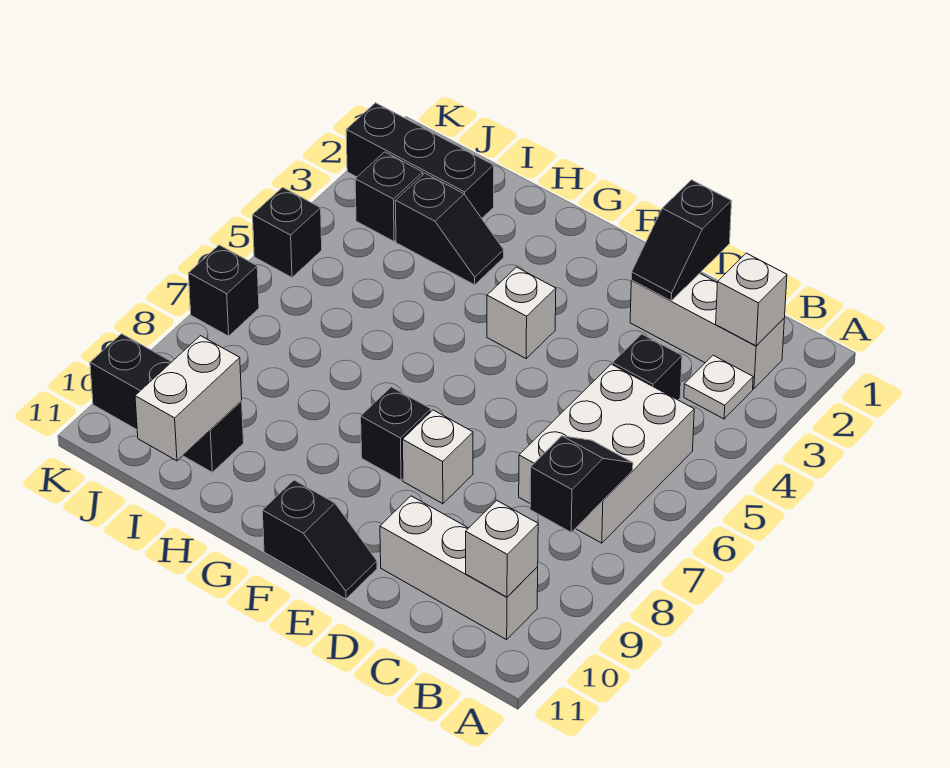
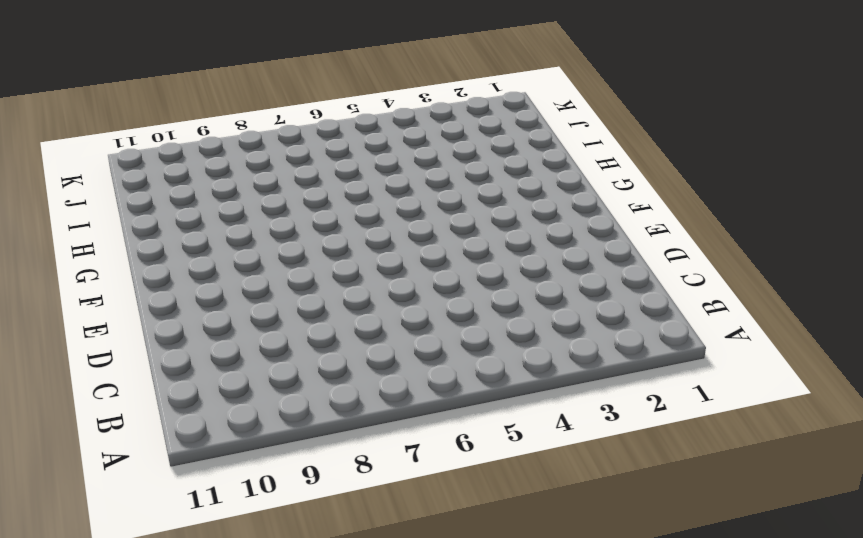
none -> white 1x3 brick [630,273,784,389]
none -> white 1x1 plate [684,355,753,419]
none -> white 2x3 brick [519,364,694,543]

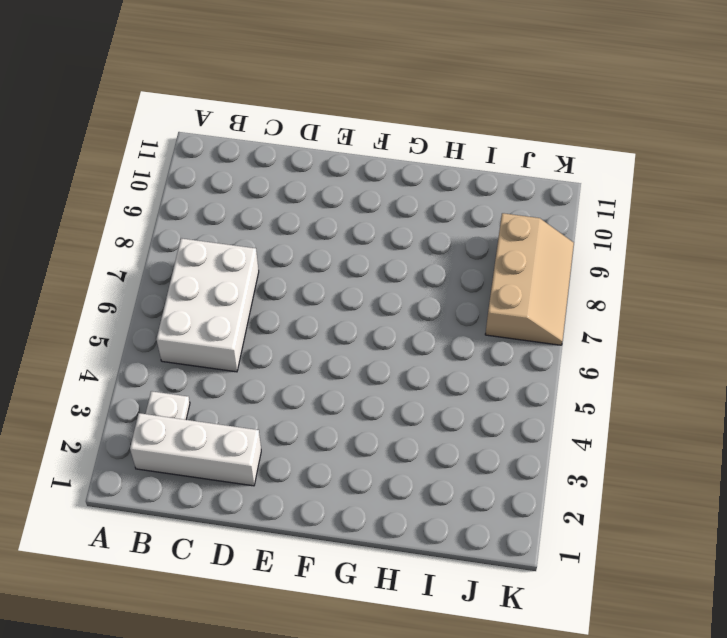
tan 2x3 slope [485,213,574,345] -> black 1x1 brick [188,245,259,336]
none -> white 1x3 brick [380,496,538,640]
none -> black 1x1 brick [613,334,682,400]
none -> white 1x1 brick [403,410,473,504]

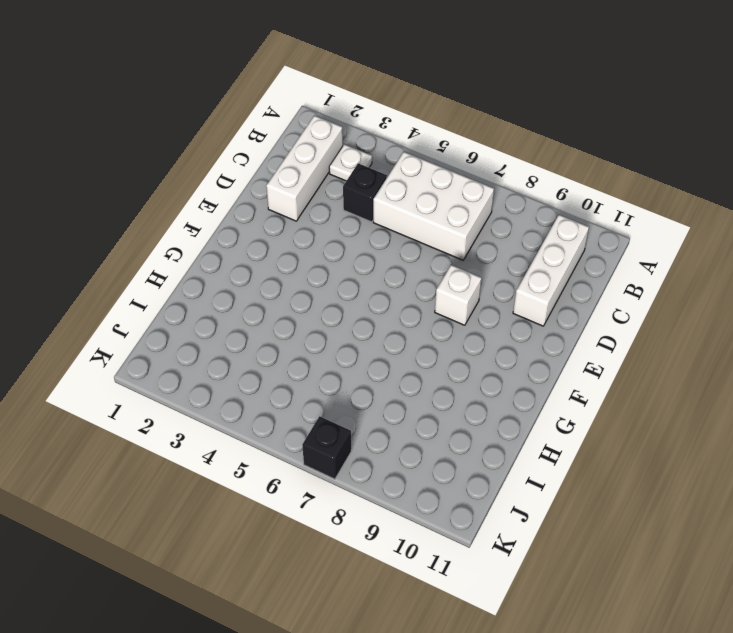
none -> black 1x2 slope [262,480,377,599]
none -> white 1x1 brick [487,267,556,358]
none -> black 1x1 brick [361,387,431,480]

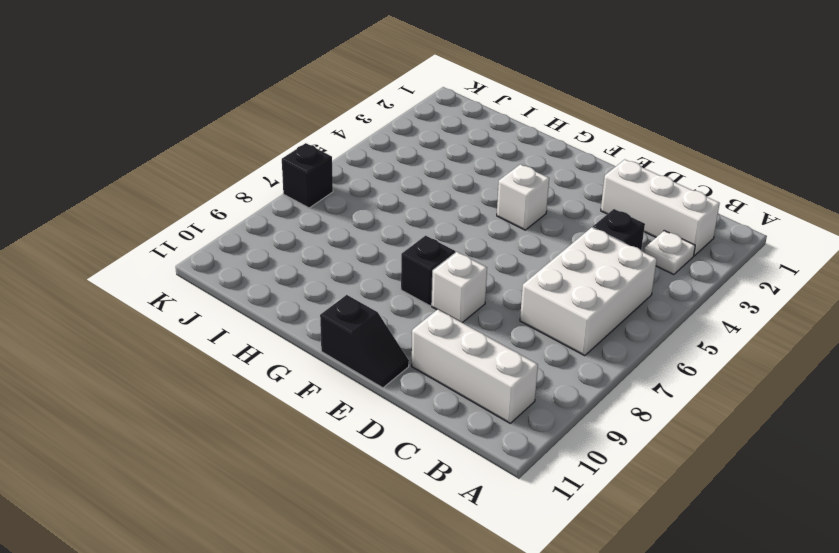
none -> black 1x2 slope [395,173,504,285]
none -> black 1x3 brick [346,103,494,218]
none -> black 1x3 brick [90,334,244,472]

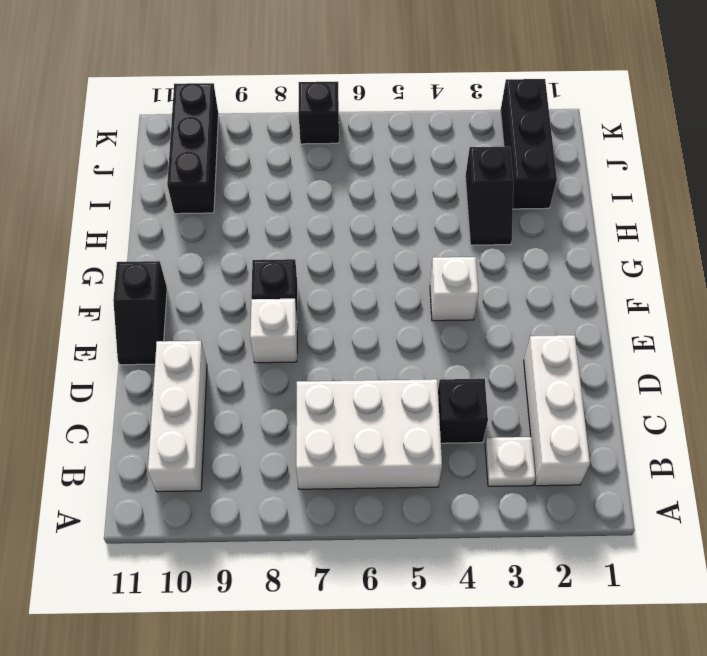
none -> black 1x1 brick [355,152,423,241]
none -> black 1x1 brick [253,187,322,277]
none -> white 1x1 brick [716,253,787,346]

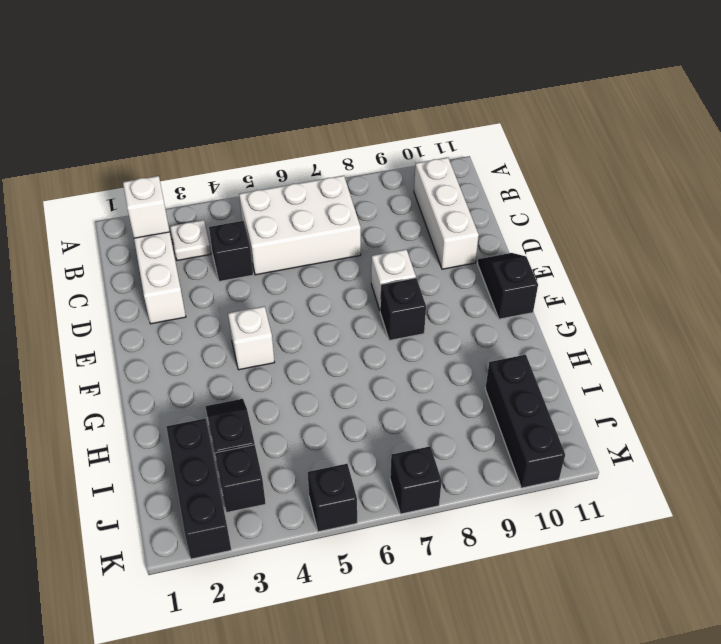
none -> black 1x2 slope [530,436,633,532]
none -> white 1x1 brick [466,501,538,597]
none -> black 1x2 slope [631,180,731,301]

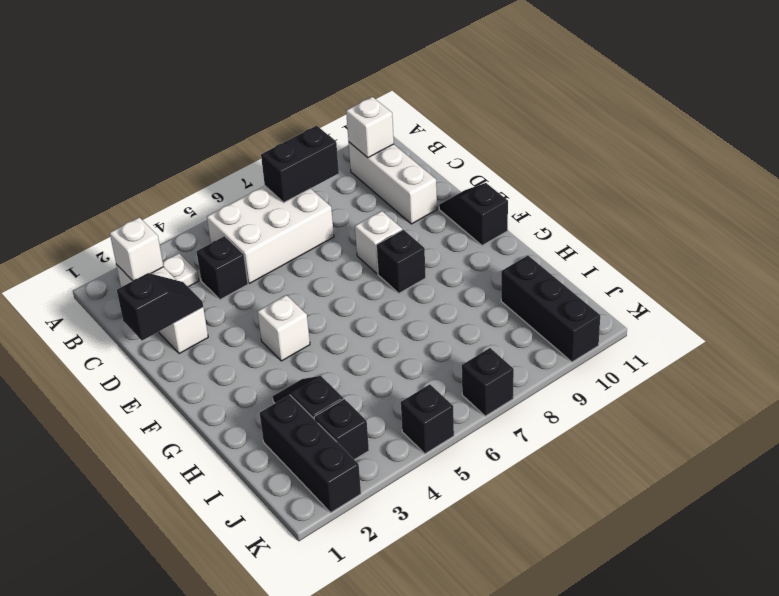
black 1x2 brick [261,126,339,202] -> black 1x2 slope [530,436,633,532]
none -> white 1x2 brick [135,336,242,461]

